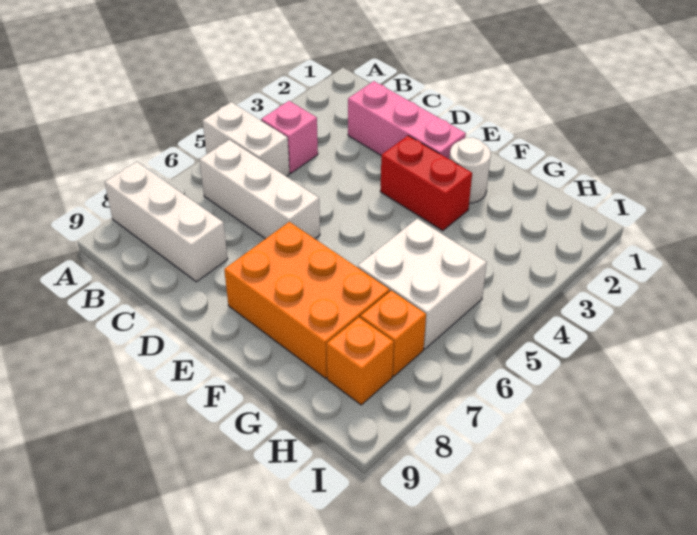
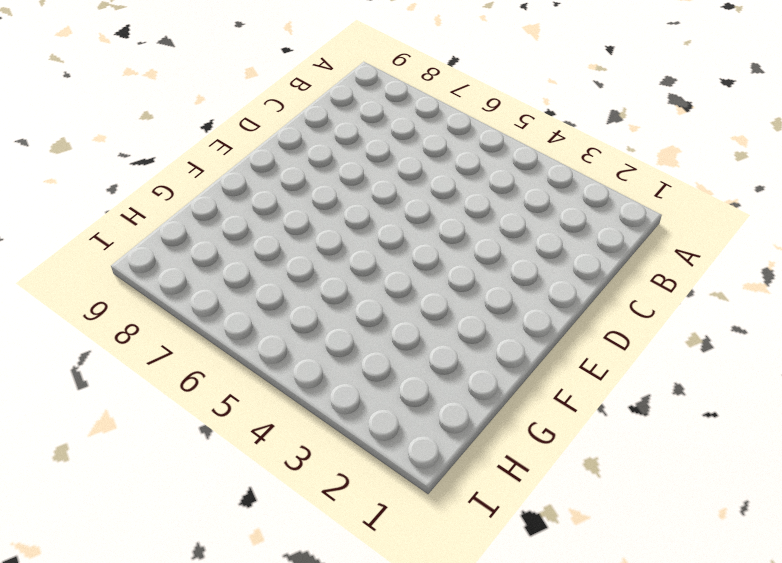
none -> white 1x2 brick [203,102,290,177]
none -> white 1x3 brick [105,162,228,282]

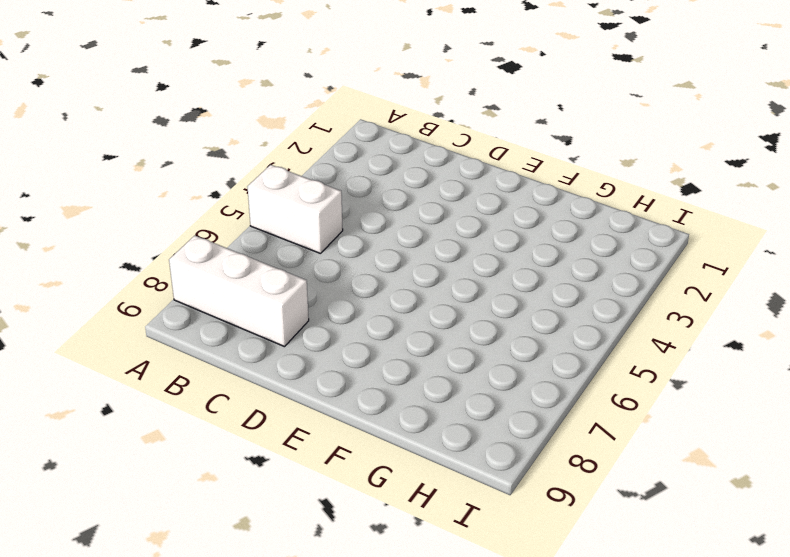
none -> pink 1x1 brick [261,101,318,173]
none -> white 1x3 brick [200,140,320,239]

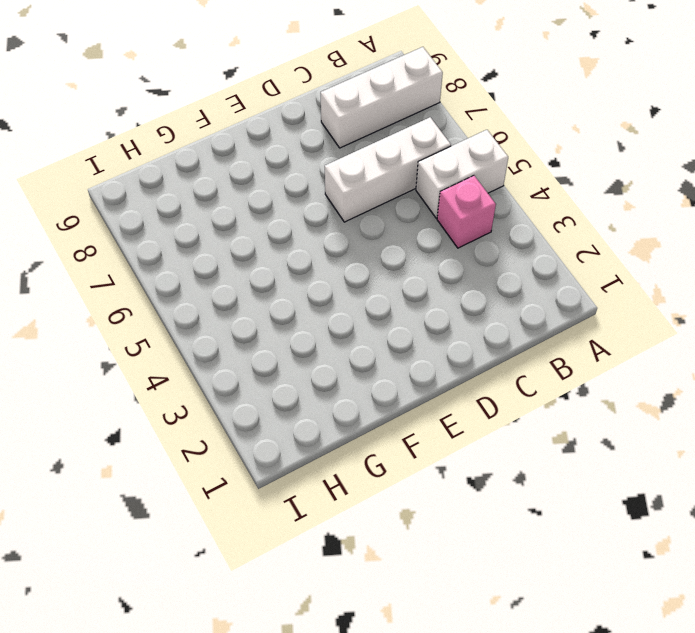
none -> pink 1x3 brick [348,81,466,159]
none -> red 1x2 brick [380,136,472,231]

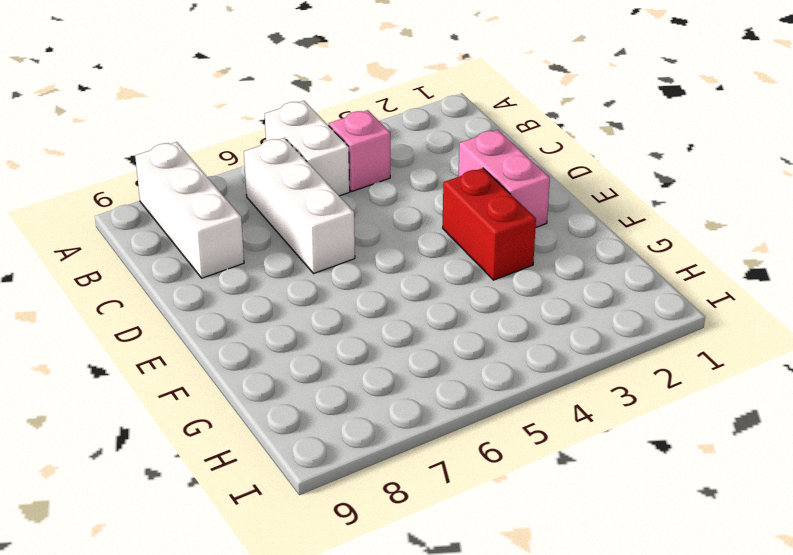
pink 1x2 brick [458,130,550,227] -> pink 1x3 brick [348,81,466,159]
none -> orange 2x3 brick [224,222,390,378]
none -> white 1x1 round brick [449,137,491,203]

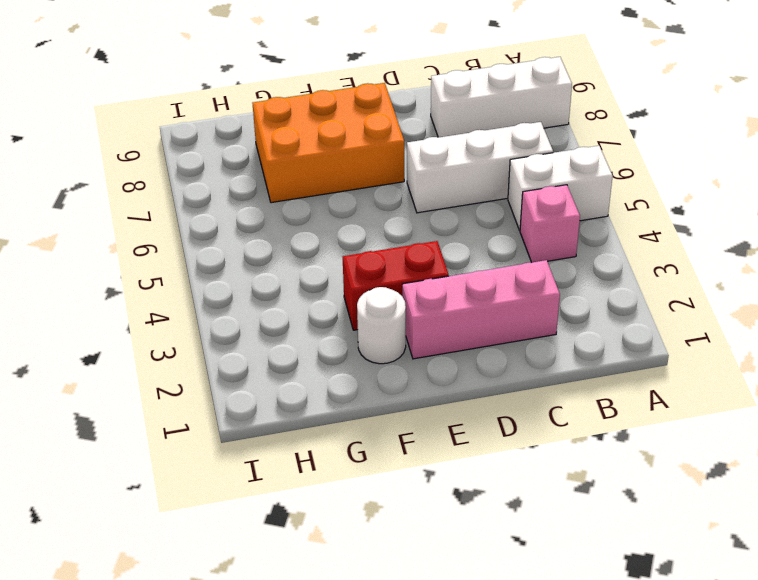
none -> white 2x2 brick [358,219,487,349]
none -> orange 1x1 brick [360,291,426,376]

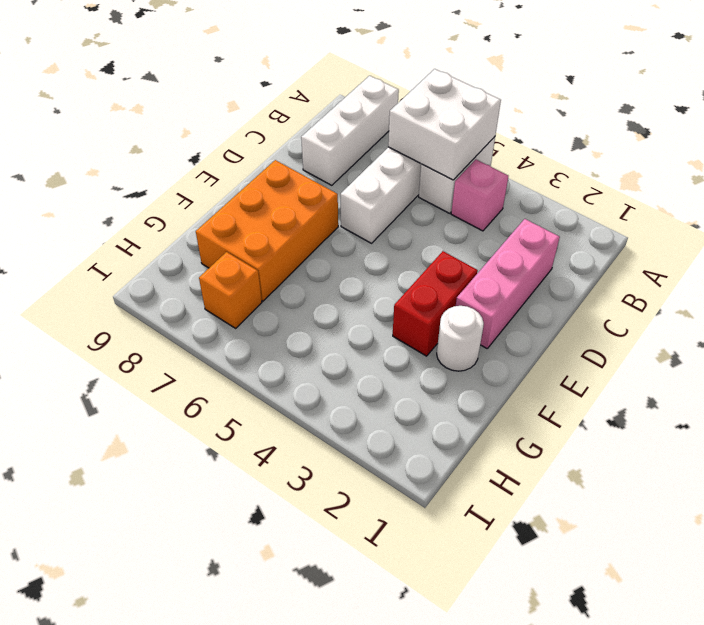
white 2x2 brick [388,69,501,180] -> white 2x2 brick moved to [358,219,487,349]
none -> orange 1x1 brick [327,317,394,405]

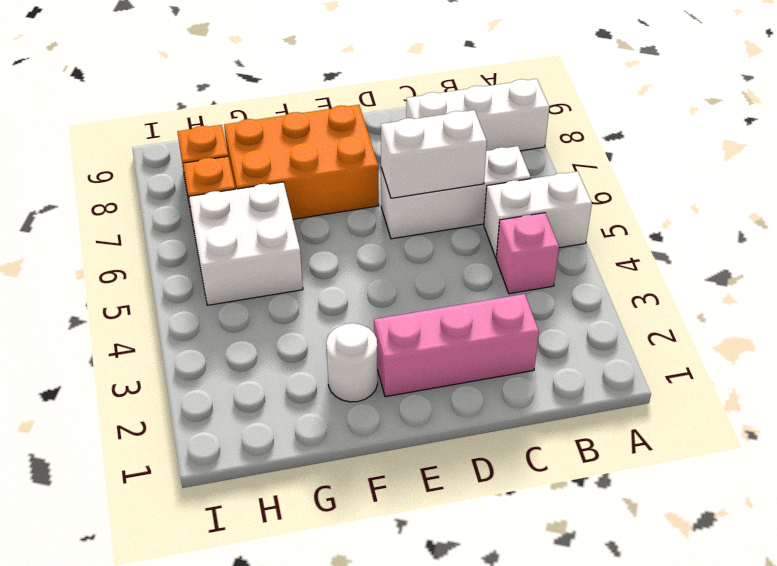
white 1x2 brick [381,110,487,198] -> none
none -> red 1x2 brick [380,136,472,231]

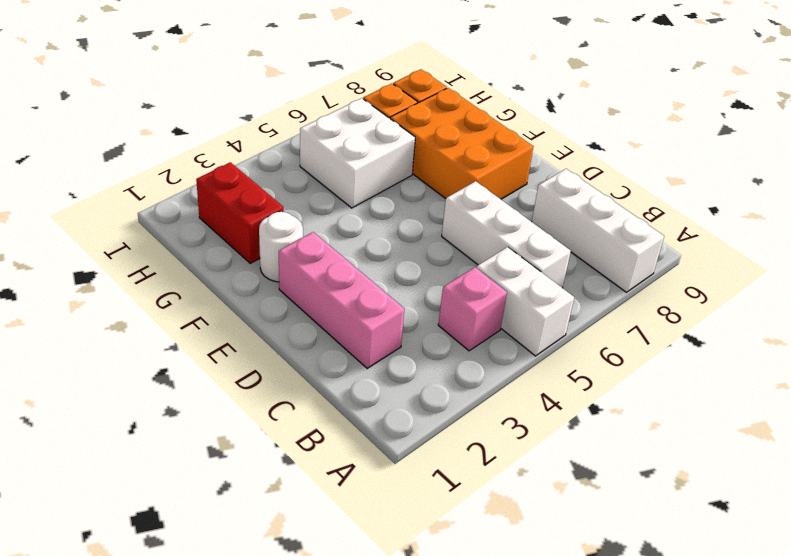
red 1x2 brick [196,162,283,263] -> red 1x2 brick moved to [380,136,472,231]

